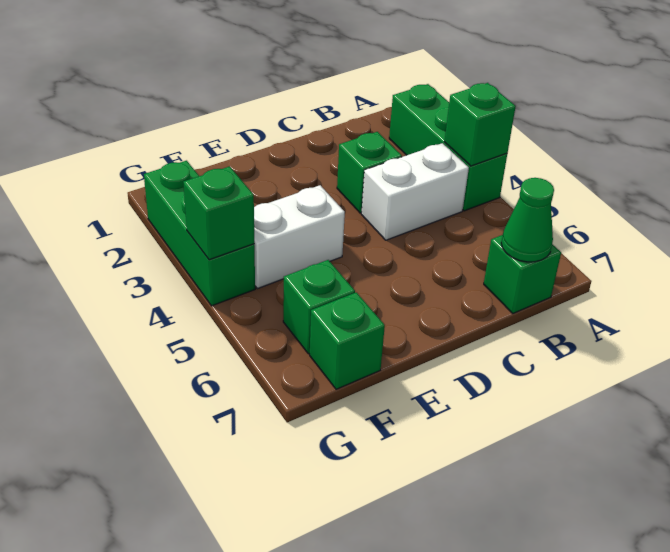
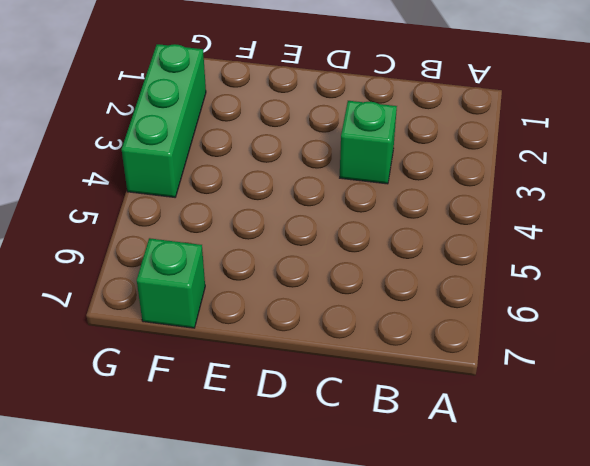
none -> green 1x3 brick [389,84,507,211]
none -> white 1x2 brick [361,143,469,240]

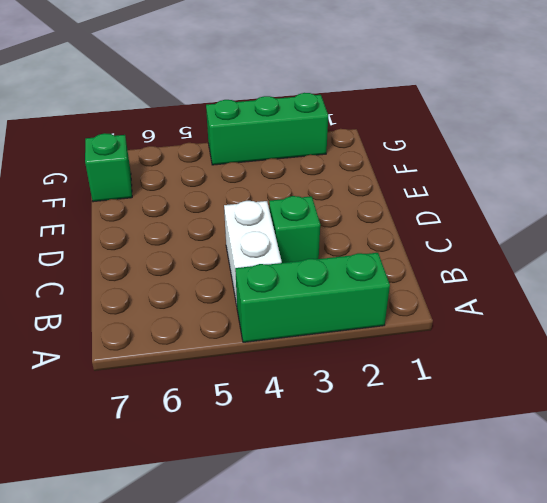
none -> green 1x1 brick [484,235,561,313]
none -> white 1x2 brick [254,185,345,289]

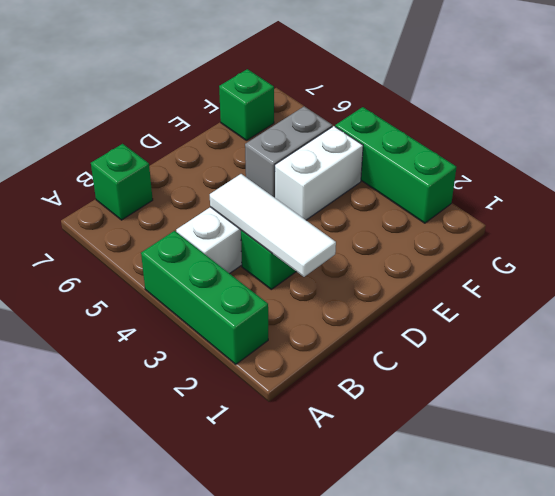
white 1x3 tile [210,174,336,277] -> none
grey 1x2 brick [245,107,332,198] -> none
none -> green 1x1 brick [283,260,355,354]
none -> green 1x1 brick [444,83,516,166]

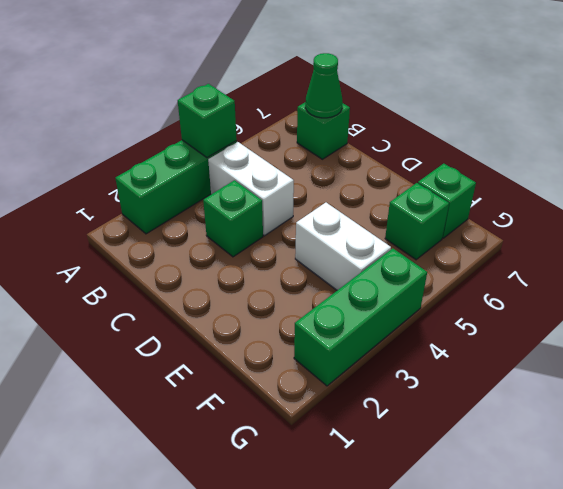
none -> green 1x1 brick [183,166,254,260]

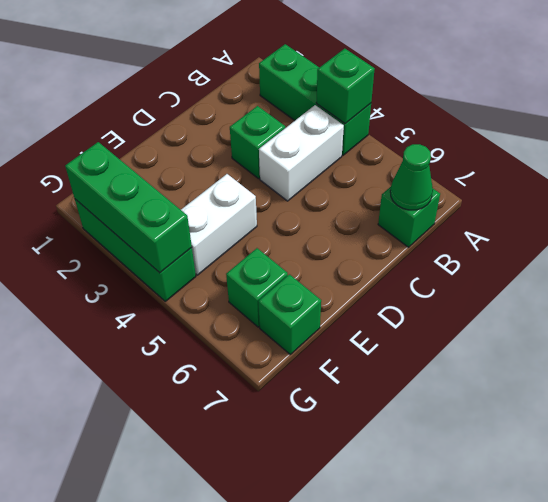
green 1x3 brick [65,142,192,273] -> green 1x1 brick [183,166,254,260]

